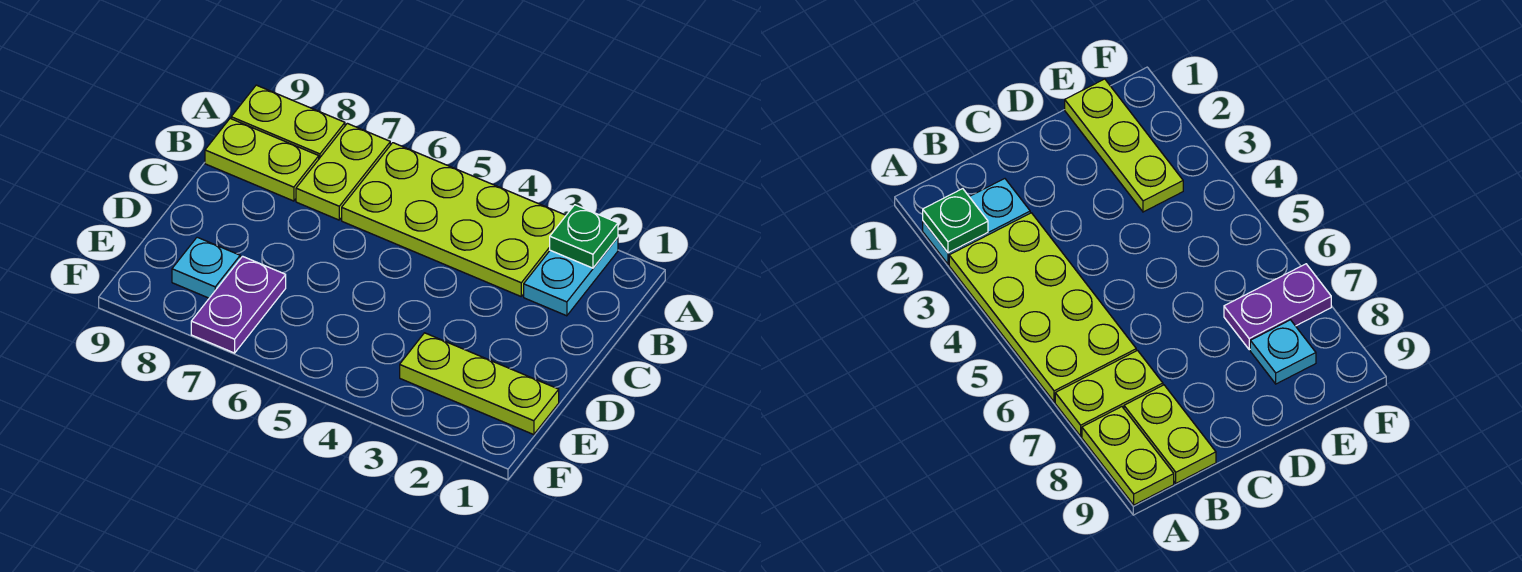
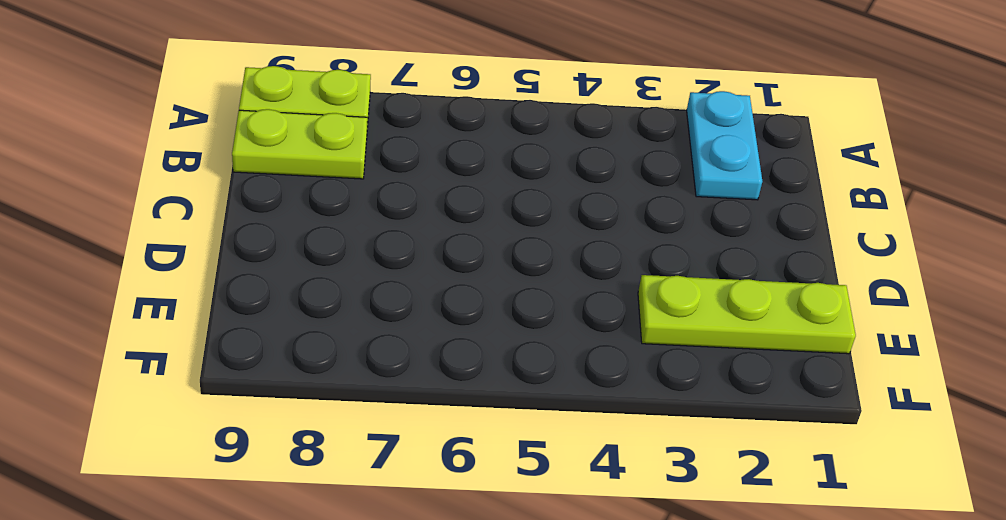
none -> lime 2x4 plate [342,143,566,296]
none -> lime 1x2 plate [296,123,390,220]

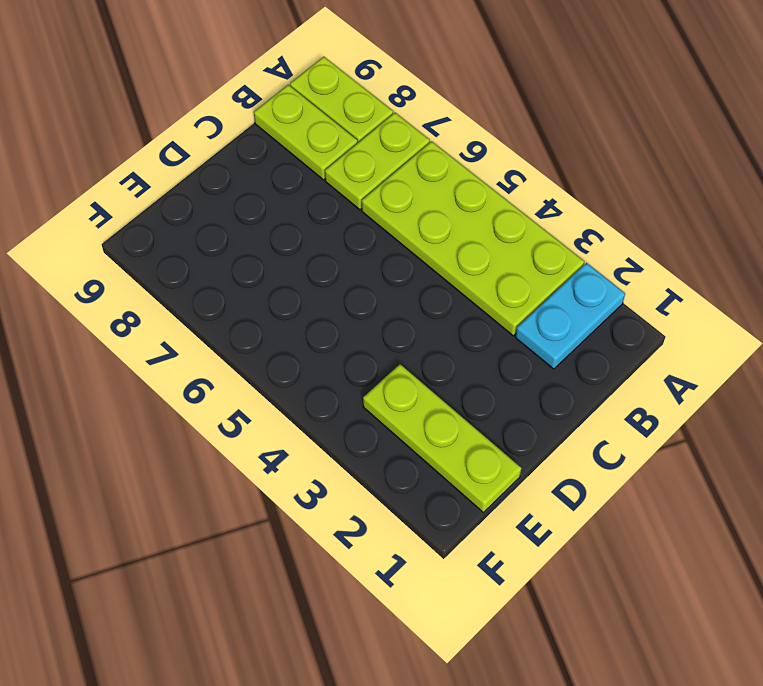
none -> purple 1x2 plate [191,256,286,353]
none -> cyan 1x1 plate [172,237,240,298]

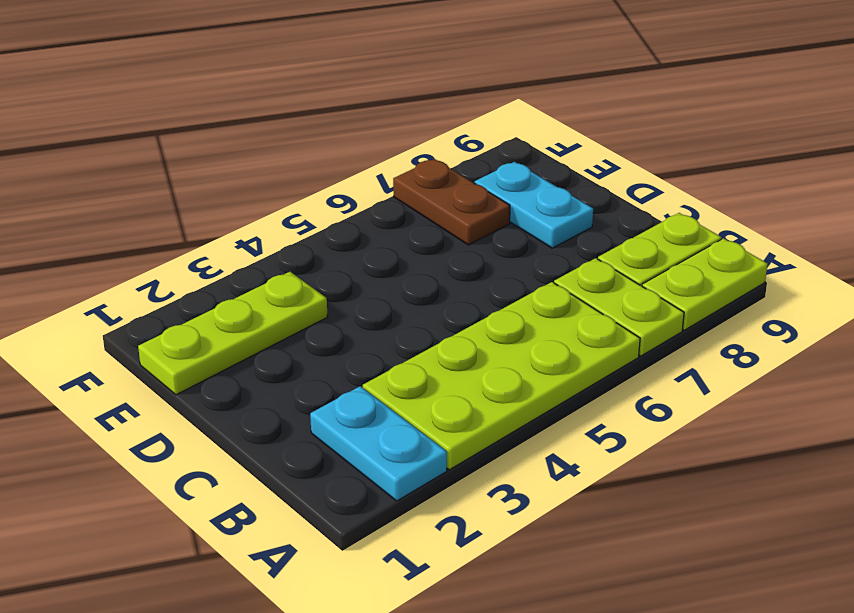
cyan 1x2 plate [475,162,593,248] -> cyan 1x1 plate [172,237,240,298]
brown 1x2 plate [393,159,510,245] -> purple 1x2 plate [191,256,286,353]
none -> green 1x1 plate [550,205,618,268]

